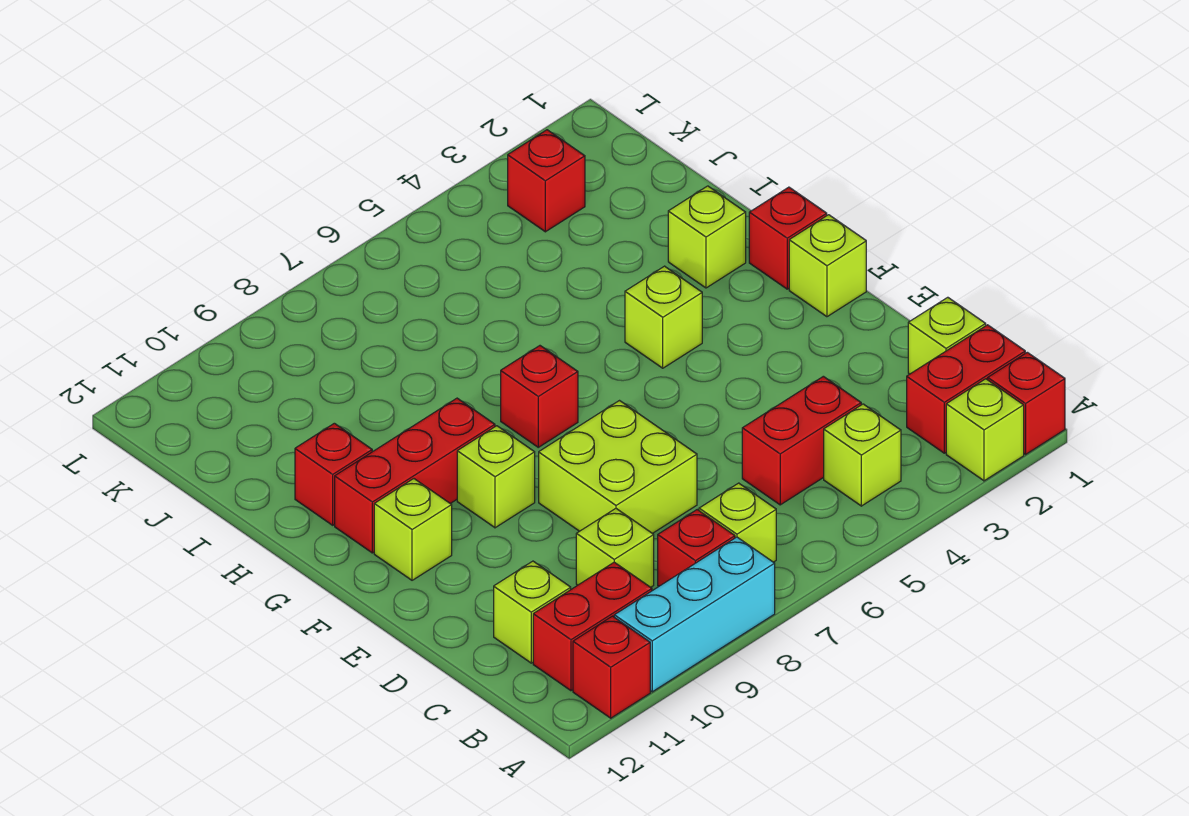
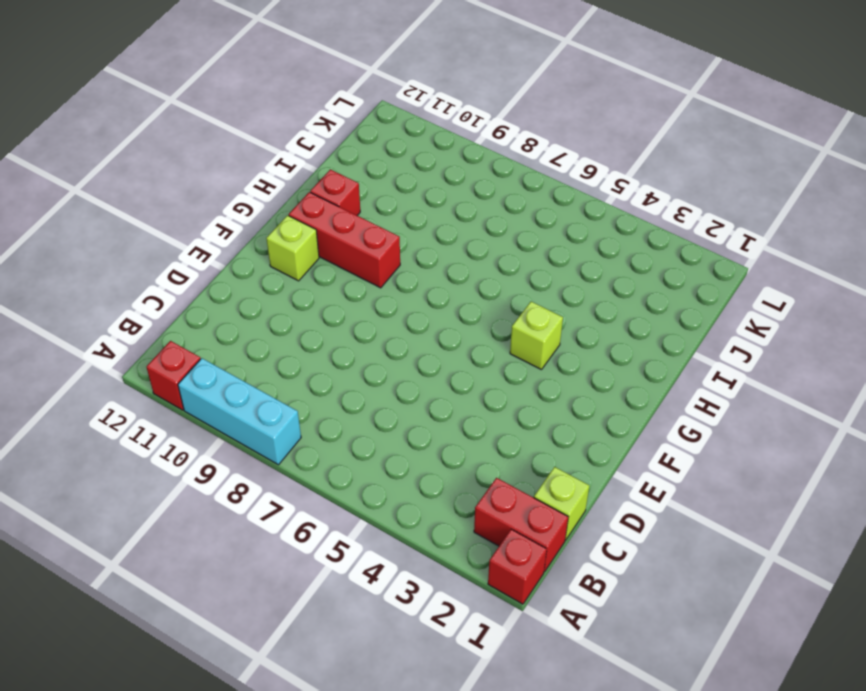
none -> lime 1x1 brick [946,379,1024,481]
none -> lime 1x1 brick [824,404,901,506]
none -> lime 1x1 brick [699,483,776,562]

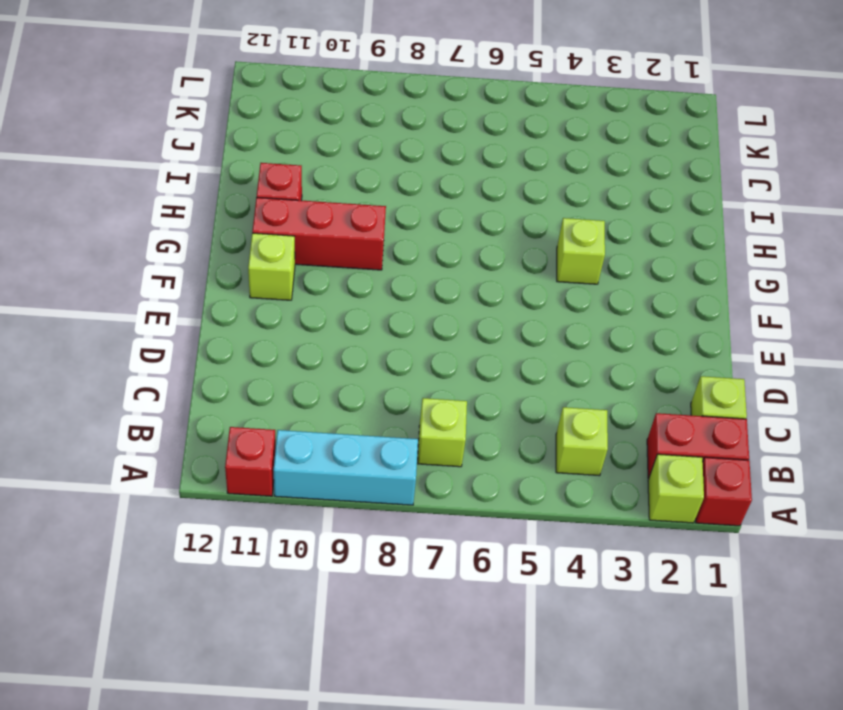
none -> red 1x1 brick [658,510,735,586]
none -> red 1x2 brick [533,562,652,691]
none -> red 1x2 brick [742,376,861,505]

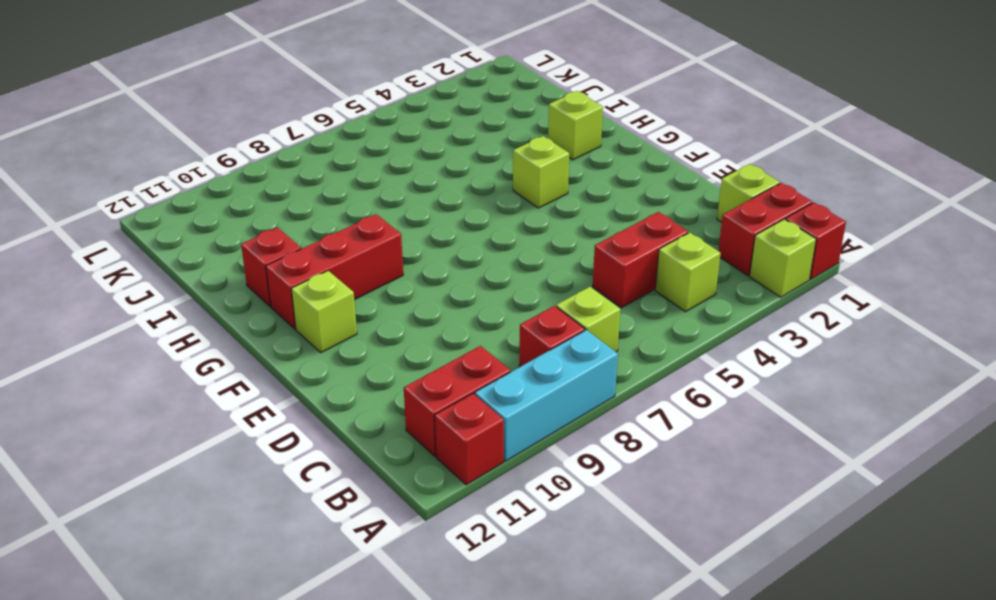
none -> lime 1x1 brick [576,509,654,587]
none -> lime 1x1 brick [494,561,571,663]
none -> lime 2x2 brick [539,401,697,533]

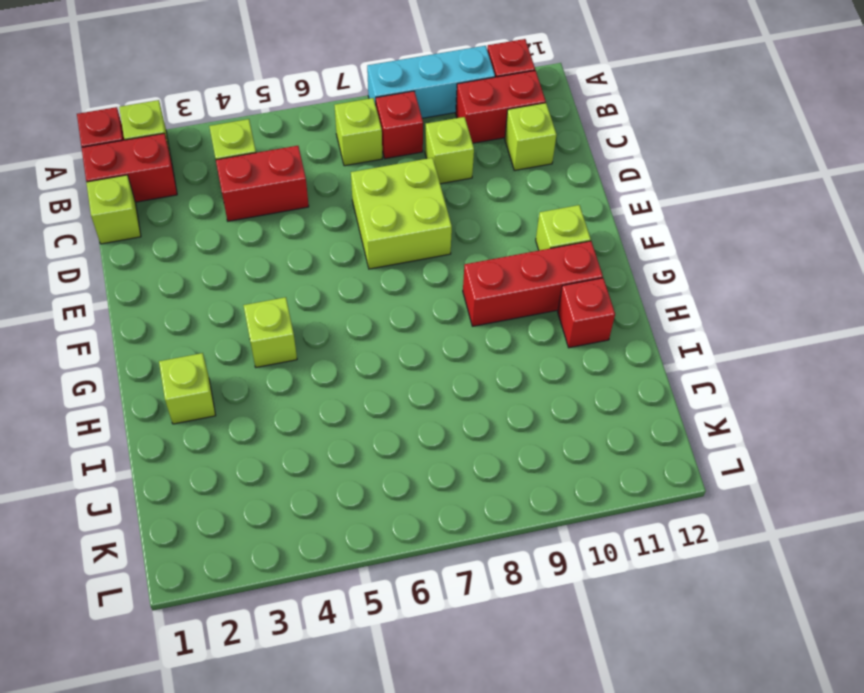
none -> lime 1x1 brick [789,215,866,317]
none -> lime 1x1 brick [457,426,535,528]
none -> red 1x1 brick [749,187,827,289]

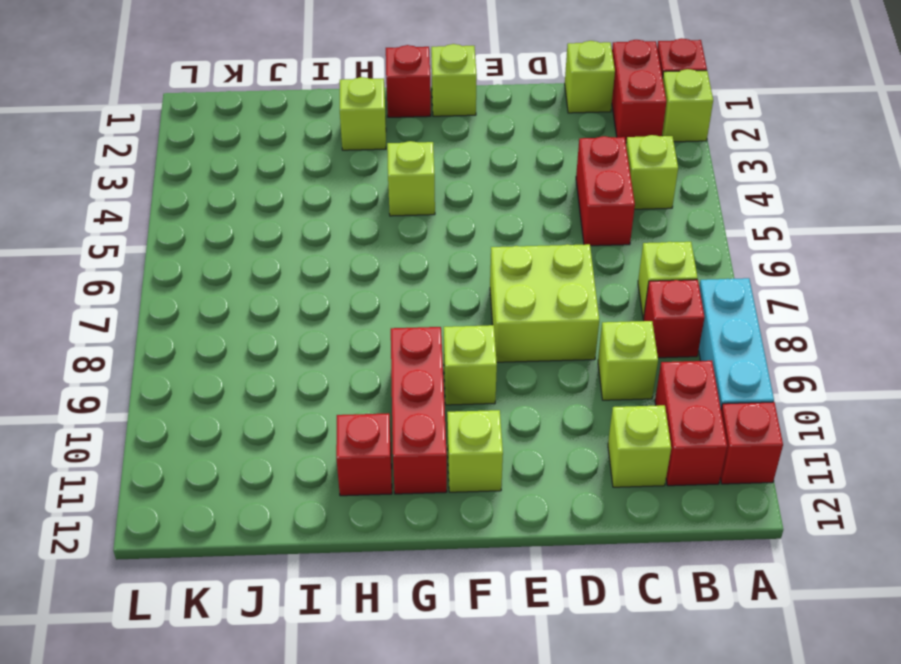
none -> red 1x1 brick [501,346,578,447]
none -> red 1x1 brick [508,130,585,232]

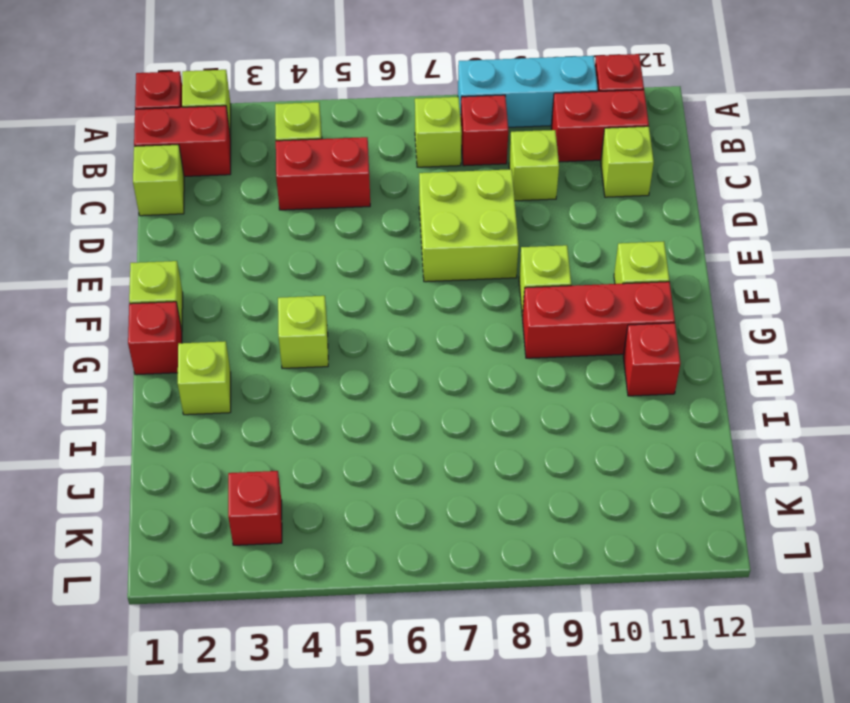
none -> red 1x1 brick [501,346,578,447]

